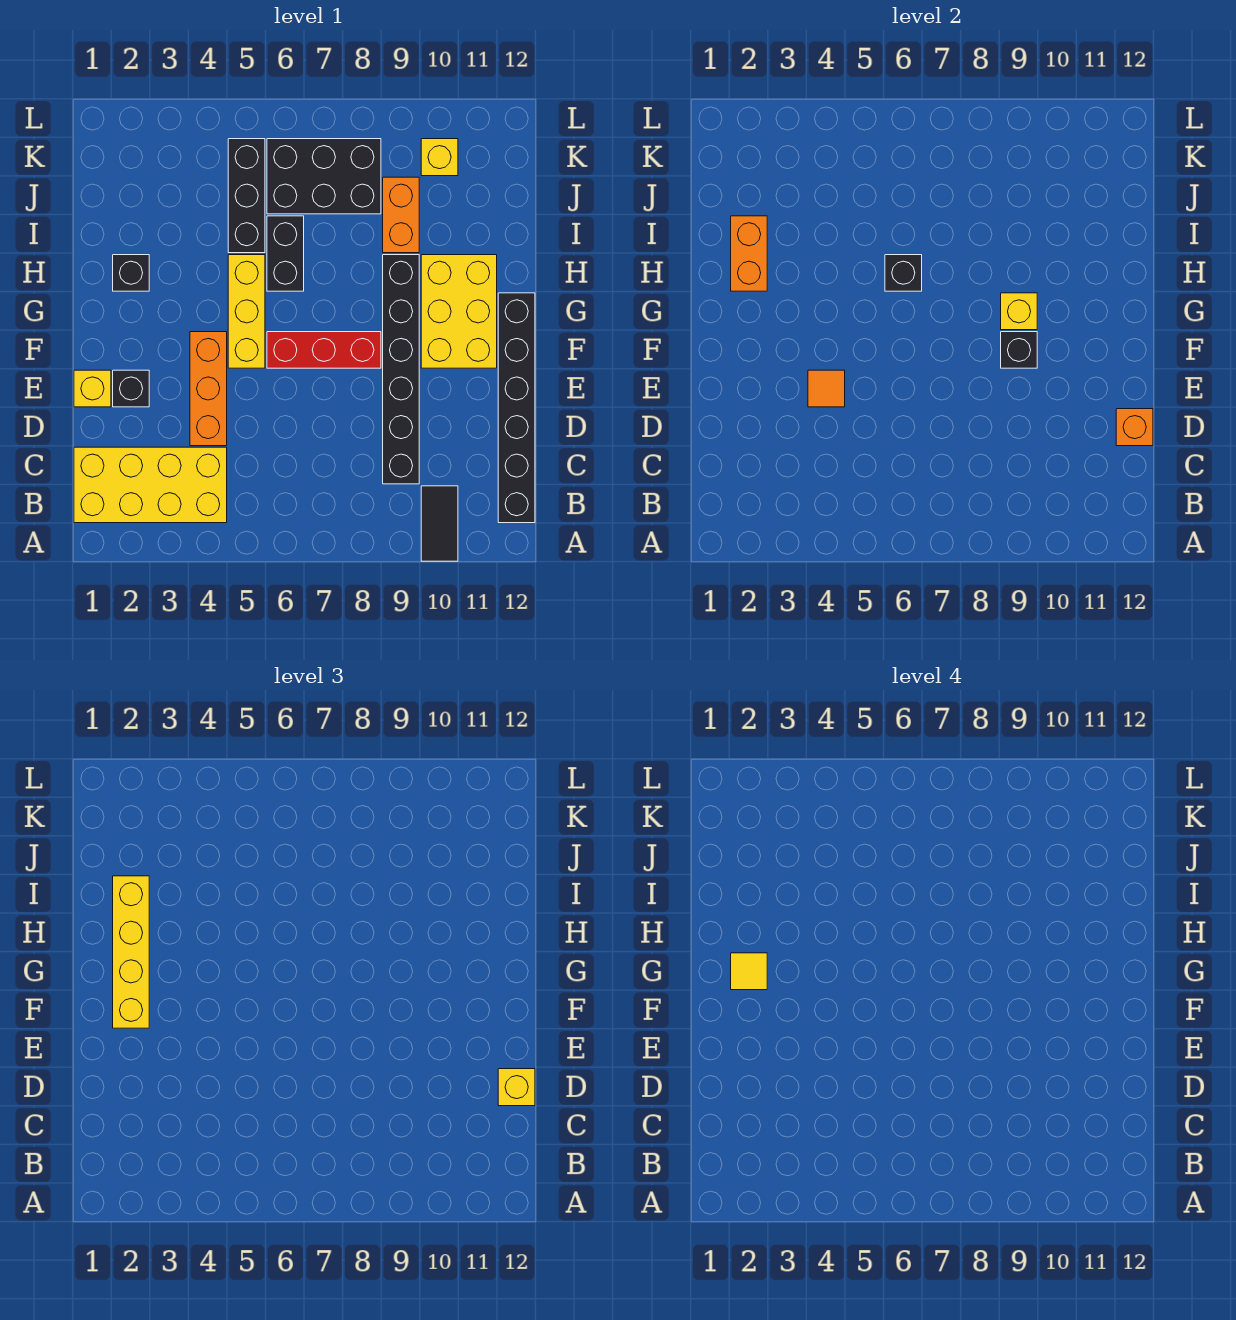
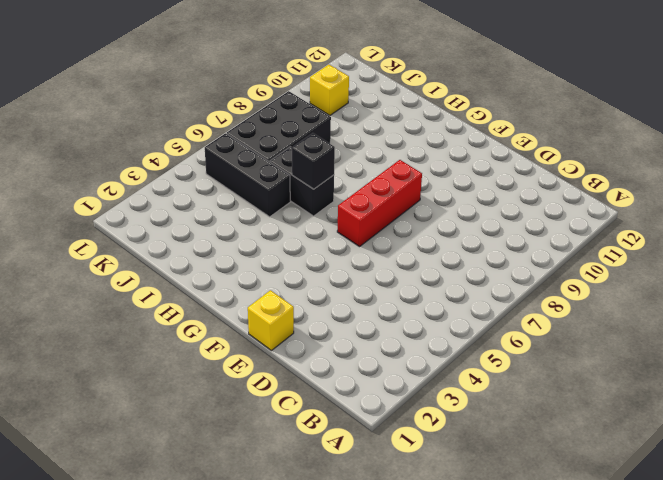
none -> black 1x2 tile [421,486,458,561]
none -> yellow 2x4 brick [74,447,227,523]
none -> black 1x6 brick [498,293,535,523]

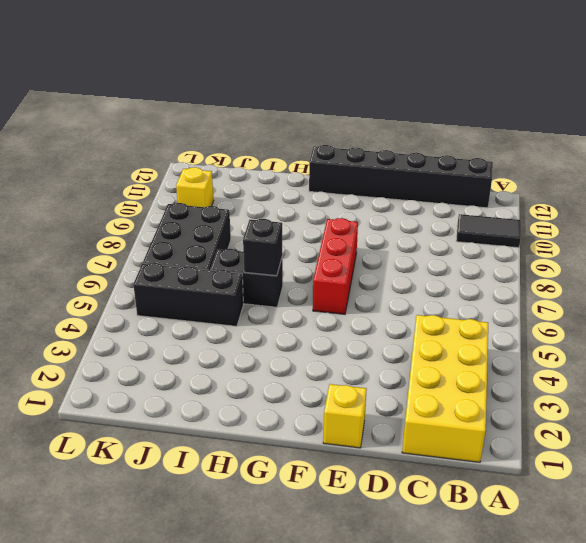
none -> black 1x6 brick [383,255,419,484]
none -> orange 1x3 brick [190,332,227,446]
none -> black 1x1 brick [113,370,149,407]

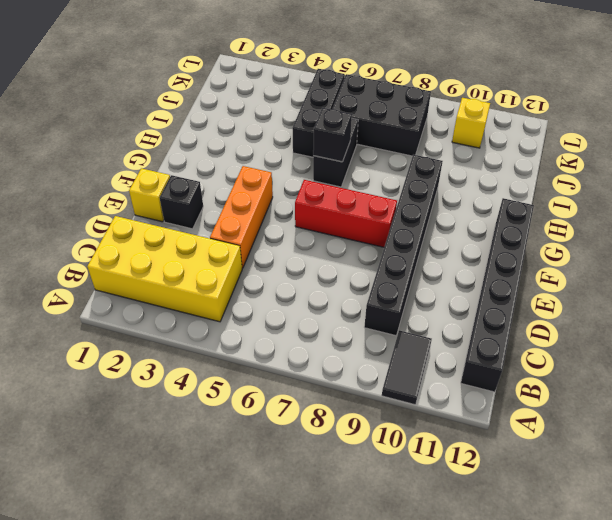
none -> yellow 1x3 brick [228,255,265,368]
none -> yellow 2x3 brick [421,255,497,368]
none -> black 1x1 brick [113,255,149,291]

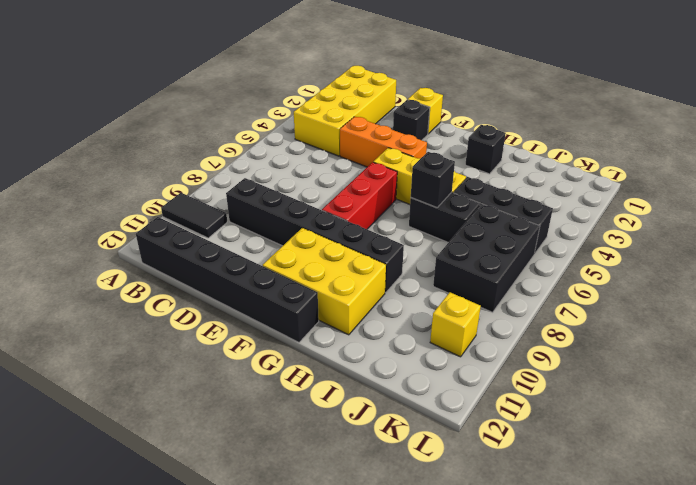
none -> orange 1x2 brick [383,177,419,253]
none -> orange 1x1 brick [1116,409,1153,446]
none -> orange 1x1 tile [808,370,845,407]

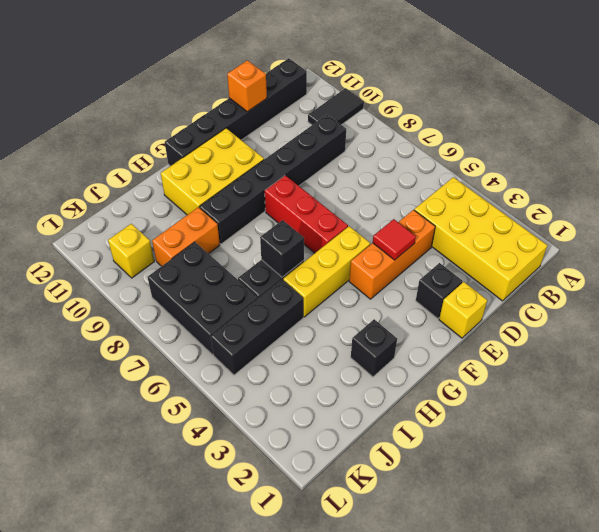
red 1x1 tile [373,219,416,260] -> orange 1x1 tile [808,370,845,407]
none -> black 1x1 brick [1001,332,1037,368]
none -> yellow 1x1 brick [1001,293,1037,330]
none -> orange 1x2 brick [731,216,767,291]

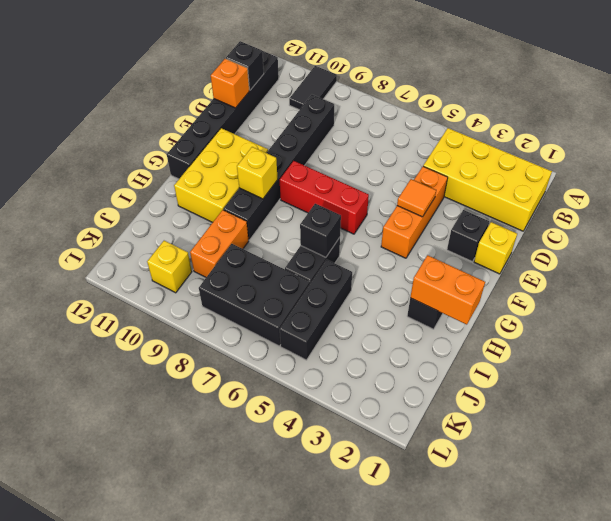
black 1x1 brick [226,41,264,90] -> black 1x1 brick moved to [1001,332,1037,368]
orange 1x2 brick [410,255,485,325] -> orange 1x2 brick turned to [731,216,767,291]
none -> yellow 1x3 brick [228,255,265,368]
none -> yellow 1x1 brick [498,1069,535,1106]
none -> yellow 1x4 brick [113,876,149,1028]

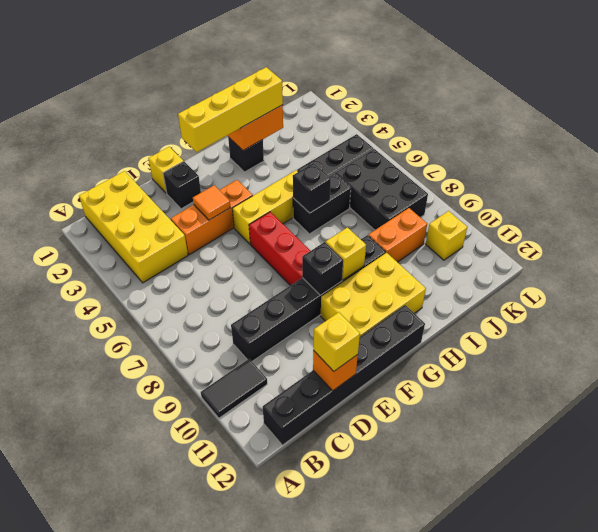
none -> yellow 1x1 tile [731,953,767,990]

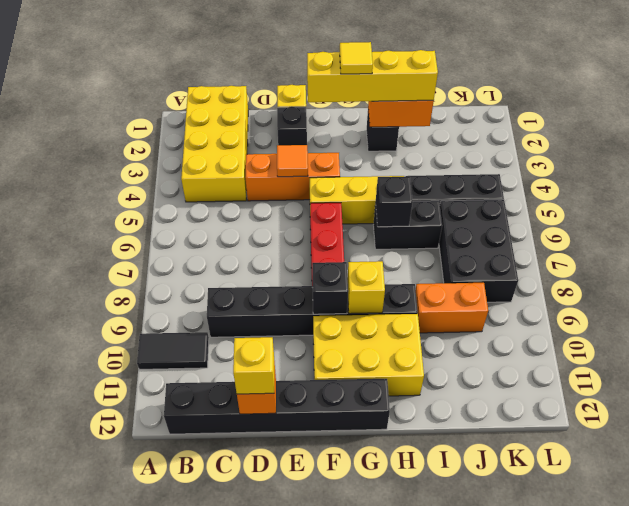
none -> yellow 1x1 brick [421,139,458,176]

